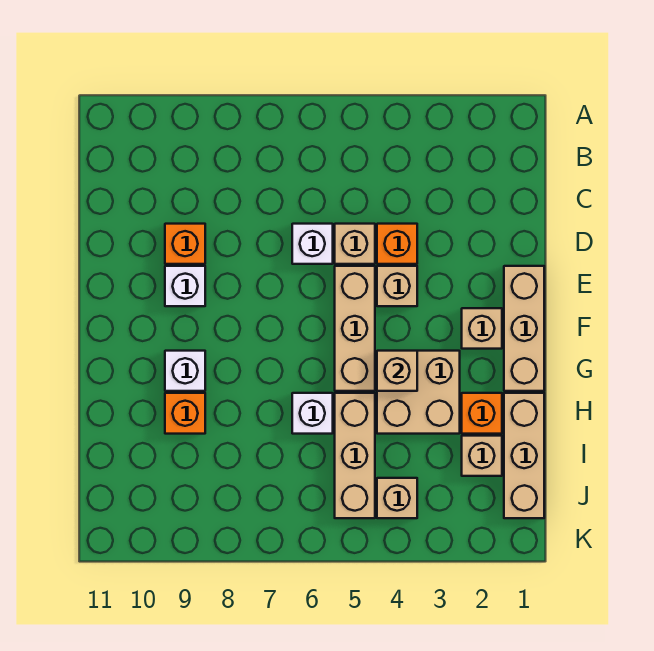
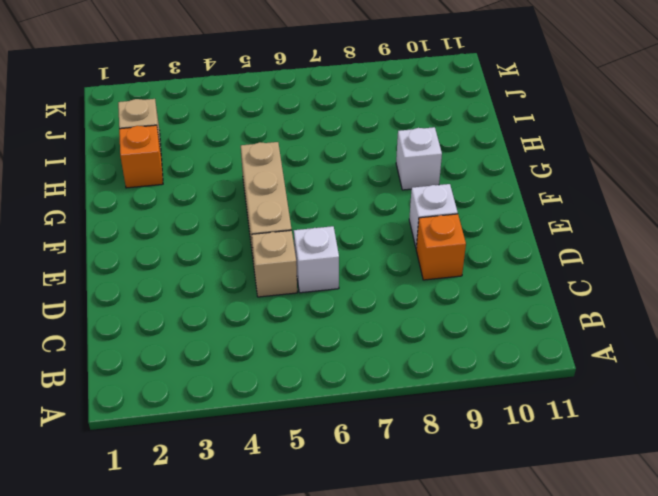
none -> orange 1x1 brick [377,224,417,264]
none -> tan 1x3 brick [504,266,544,391]
none -> tan 1x1 brick [377,266,417,306]

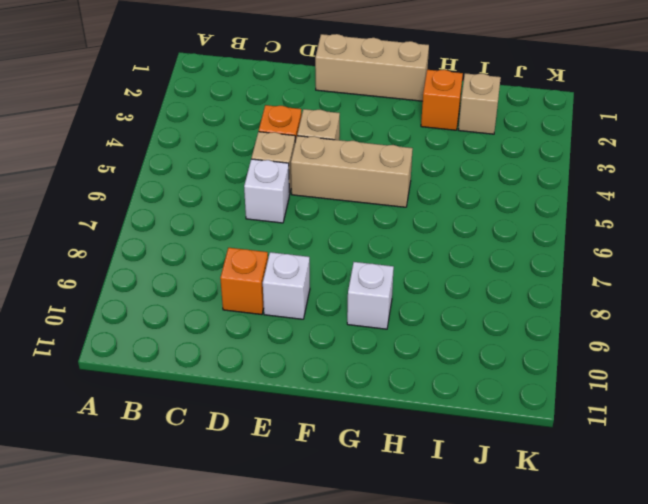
none -> tan 1x1 brick [462,308,502,349]
none -> tan 2x2 brick [377,351,460,434]
none -> tan 1x3 brick [504,393,544,518]

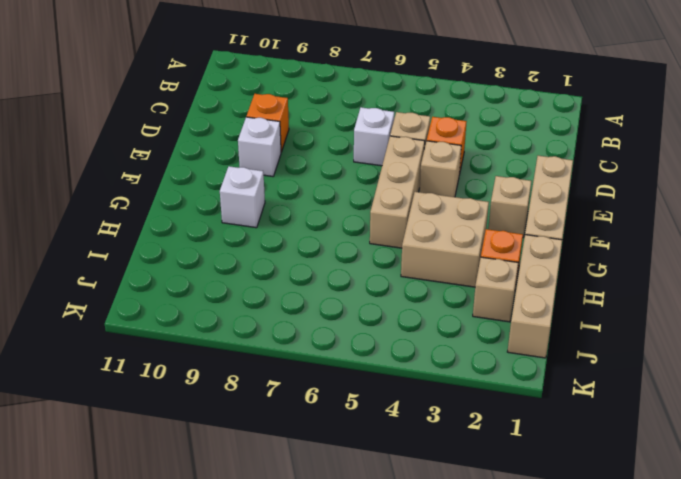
none -> tan 1x3 brick [335,393,375,518]
none -> white 1x1 brick [292,393,333,434]
none -> orange 1x1 brick [165,393,205,434]

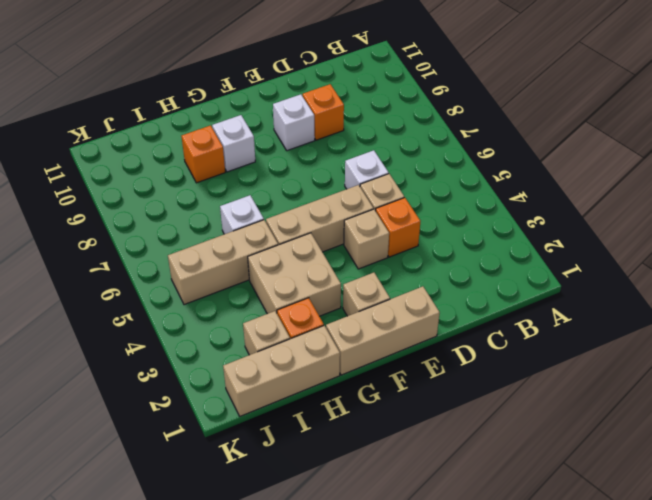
none -> tan 1x1 brick [377,478,417,518]
none -> tan 1x1 brick [377,351,417,391]

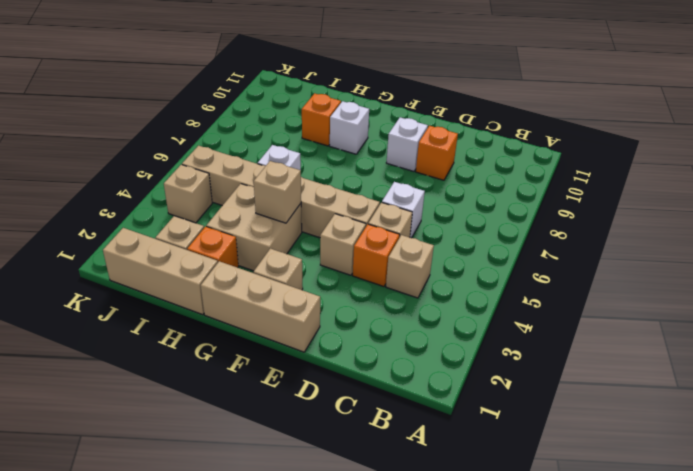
tan 1x1 brick [386,235,434,298] -> none

